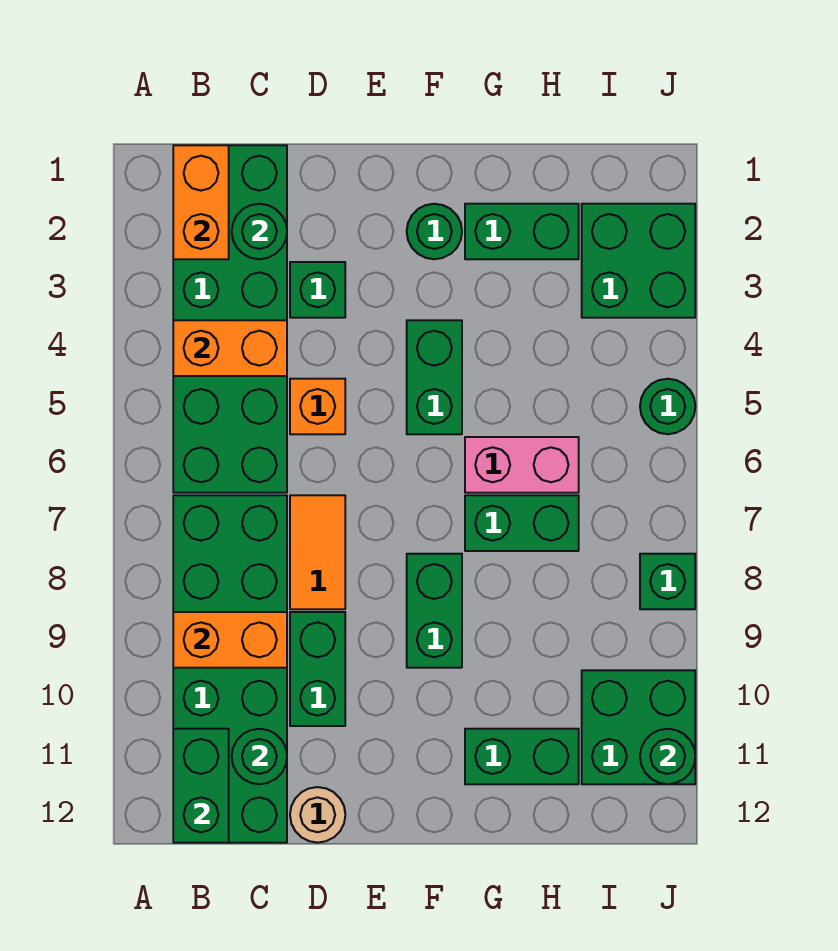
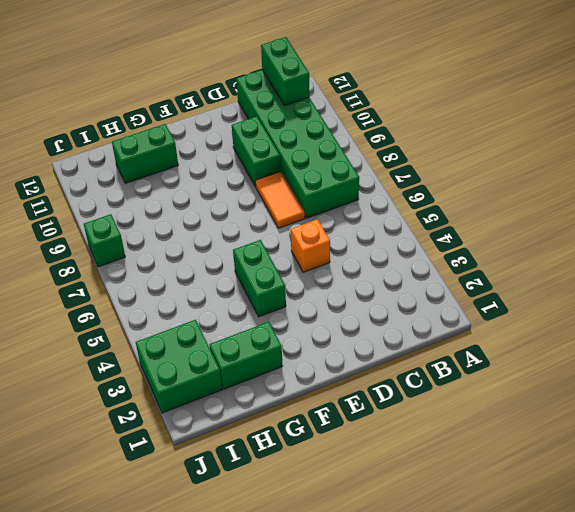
none -> green 2x6 brick [173,145,287,493]
none -> green 1x1 brick [290,262,345,318]
none -> tan 1x1 round brick [290,787,345,843]

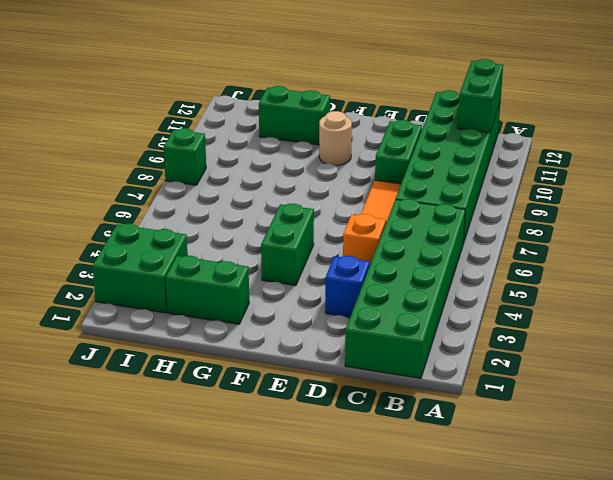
blue 1x1 brick [325,256,370,317] -> green 1x1 brick [290,262,345,318]
tan 1x1 round brick [319,111,352,166] -> tan 1x1 round brick moved to [290,787,345,843]
none -> green 1x1 round brick [407,204,462,259]
none -> green 1x2 brick [407,554,462,668]
none -> pink 1x2 brick [465,437,579,493]

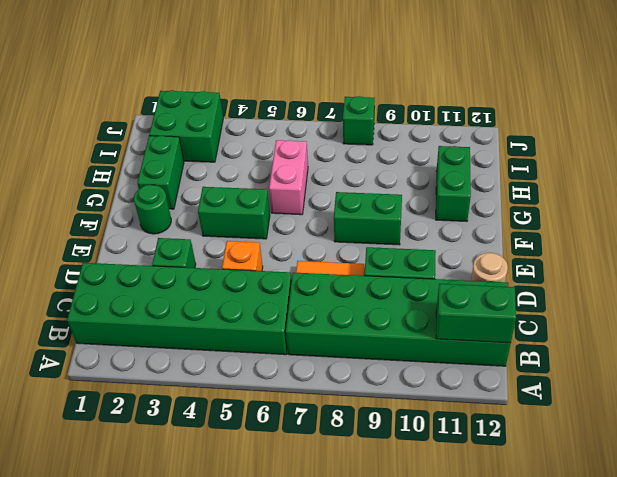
none -> green 1x2 brick [465,495,579,551]
none -> green 2x2 brick [582,670,695,784]
none -> green 1x1 round brick [640,379,695,434]

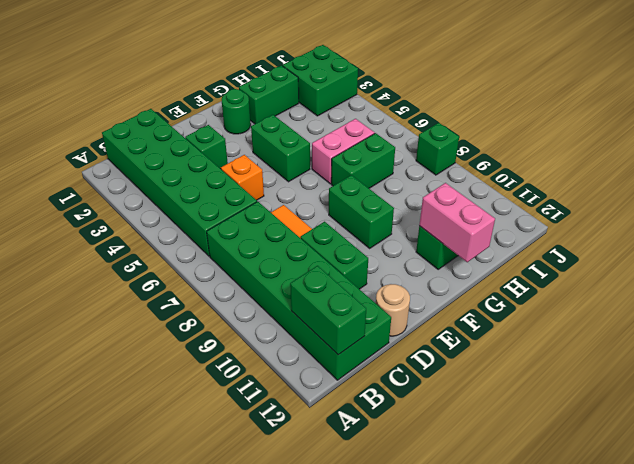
pink 1x2 brick [419,183,495,262] -> none
none -> green 2x2 brick [582,670,695,784]
none -> green 1x1 round brick [640,379,695,434]
none -> orange 1x2 brick [173,145,229,259]

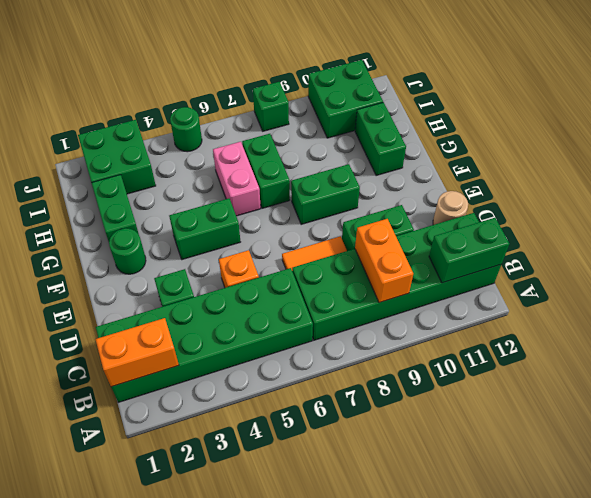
none -> orange 1x2 brick [173,320,287,376]
none -> green 1x1 round brick [232,204,287,259]
none -> green 1x1 round brick [232,729,287,784]

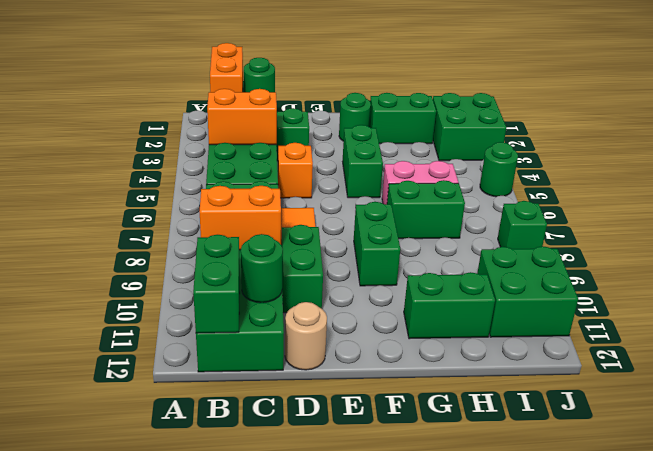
none -> green 1x1 round brick [640,729,695,784]

